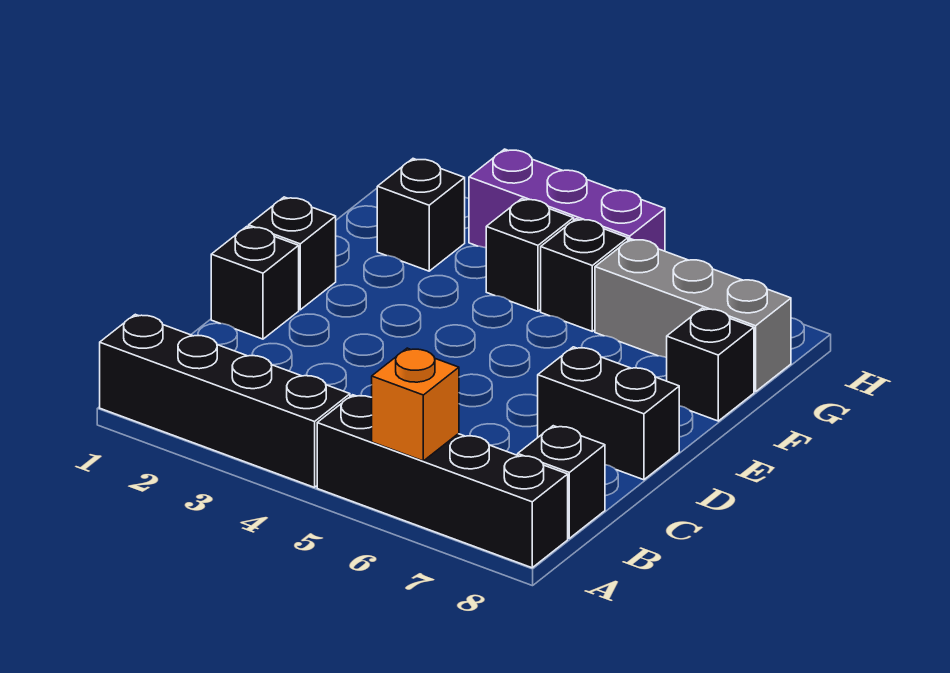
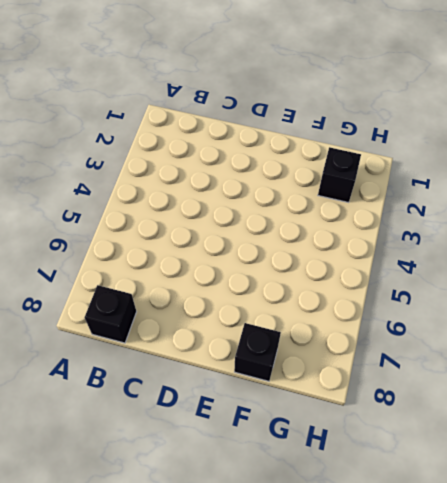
none -> black 1x4 brick [100,314,350,487]
none -> black 1x4 brick [317,395,568,568]
none -> black 1x1 brick [211,227,299,339]

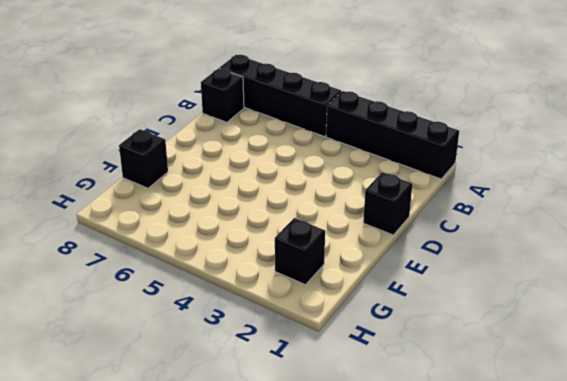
none -> black 1x2 brick [538,347,679,480]
none -> black 1x1 brick [249,197,336,310]
none -> black 1x1 brick [486,199,574,311]

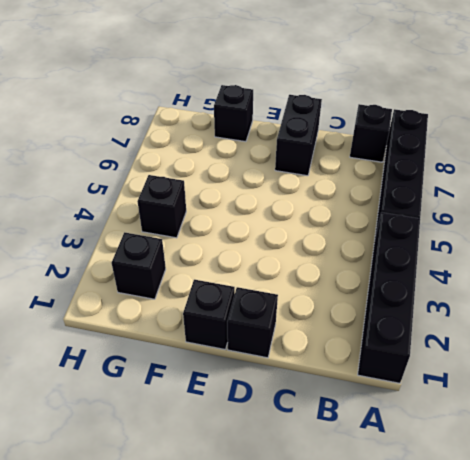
none -> black 1x1 brick [541,219,628,331]
none -> grey 1x3 brick [595,239,791,392]
none -> purple 1x3 brick [469,149,665,251]

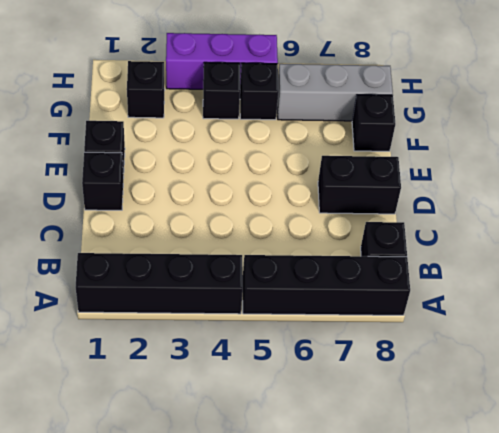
none -> orange 1x1 brick [372,348,459,461]

